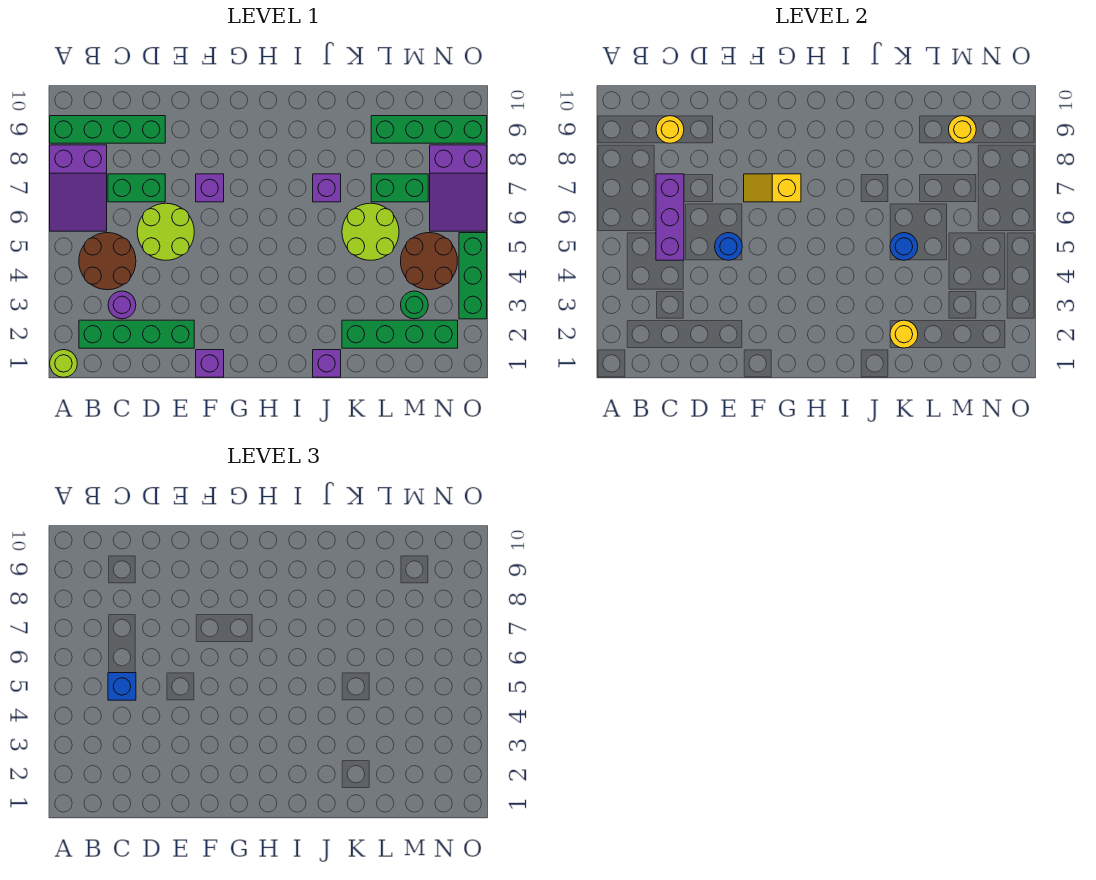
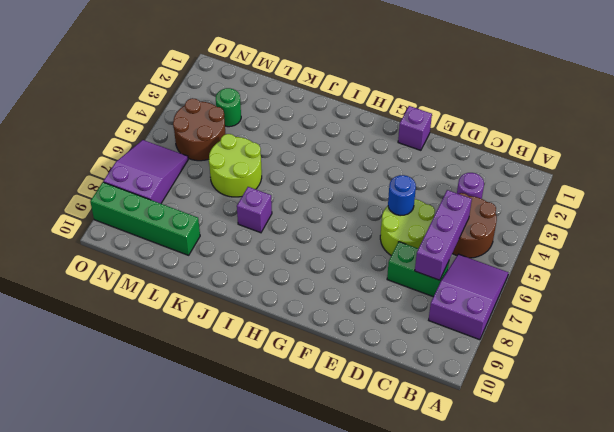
none -> lime 1x1 round brick [50,350,77,377]
none -> green 1x4 brick [50,116,165,143]
none -> green 1x4 brick [79,320,194,348]

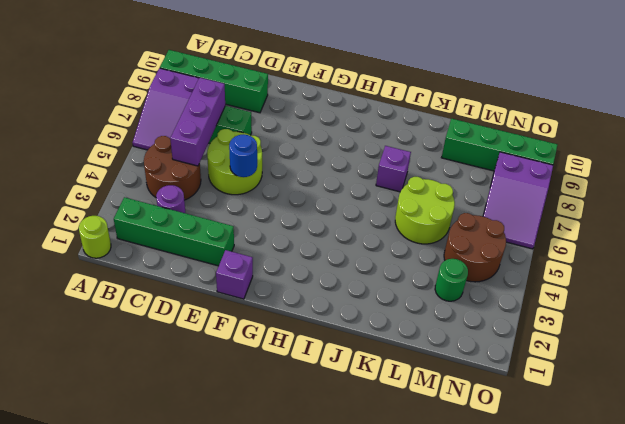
none -> purple 1x1 brick [196,174,224,202]
none -> purple 1x1 brick [313,350,341,377]
none -> green 1x4 brick [342,320,458,348]

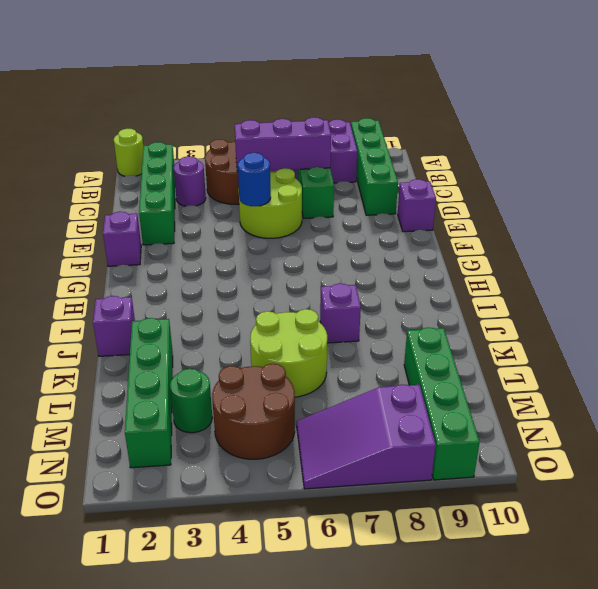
purple 1x1 brick [398,179,436,232] -> purple 1x1 brick moved to [196,174,224,202]
none -> green 1x2 brick [371,174,428,202]
none -> green 1x3 brick [459,233,487,319]
none -> yellow 1x1 round brick [656,116,684,143]

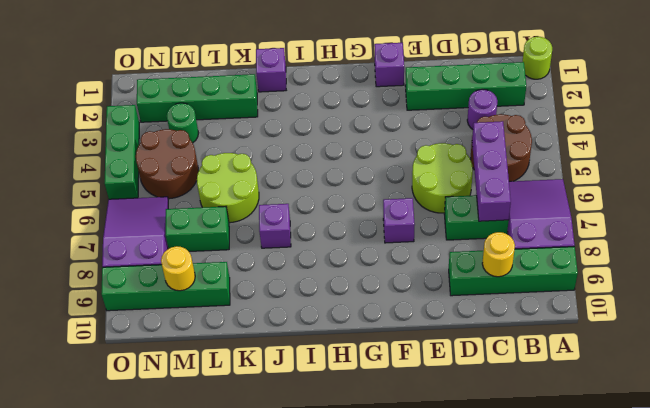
none -> blue 1x1 round brick [715,233,742,260]
none -> yellow 1x2 slope [744,174,801,202]
none -> yellow 1x1 round brick [890,320,918,348]

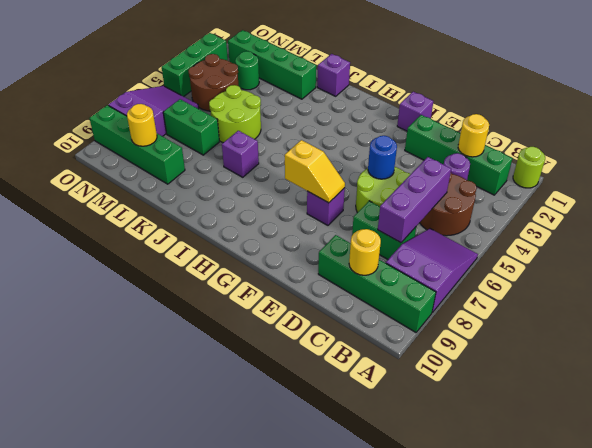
yellow 1x1 round brick [458,114,489,157] -> yellow 1x1 round brick moved to [890,320,918,348]
none -> blue 1x1 round brick [890,233,918,260]
none -> blue 1x1 brick [108,673,136,700]

